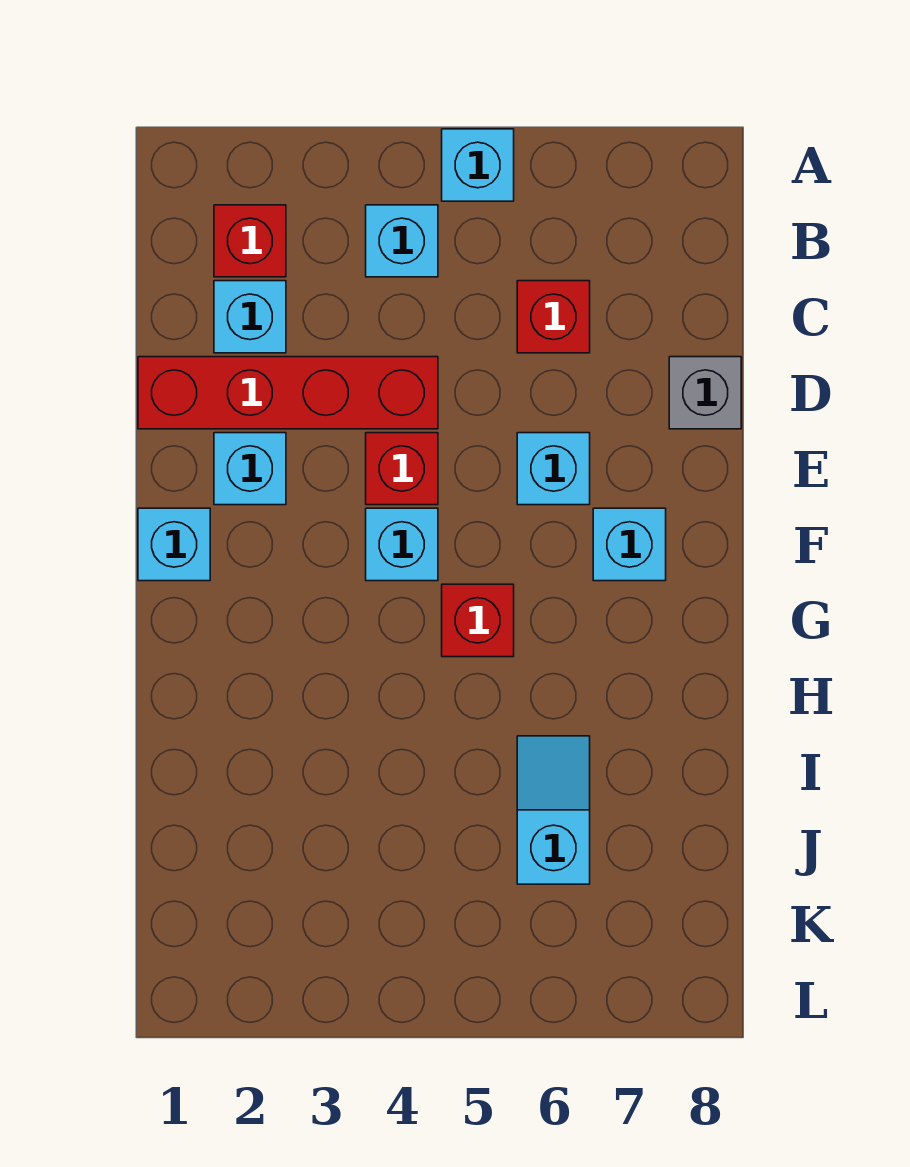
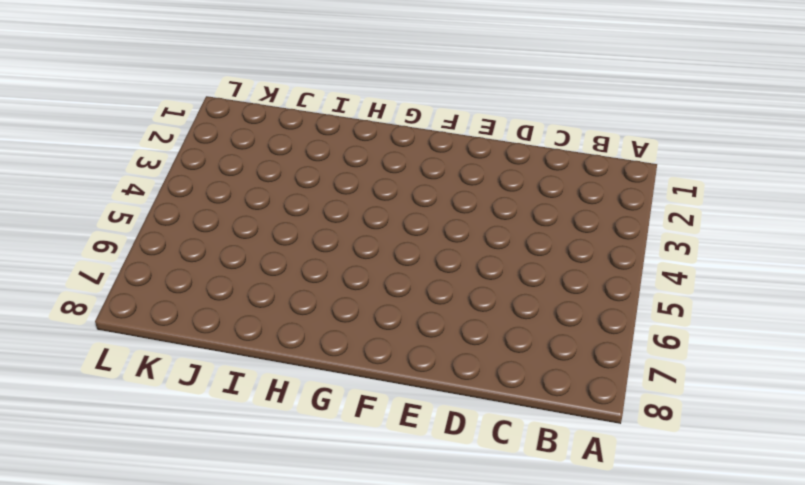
none -> cyan 1x1 brick [442,129,514,201]
none -> red 1x1 brick [214,205,286,277]
none -> cyan 1x1 brick [366,205,438,277]

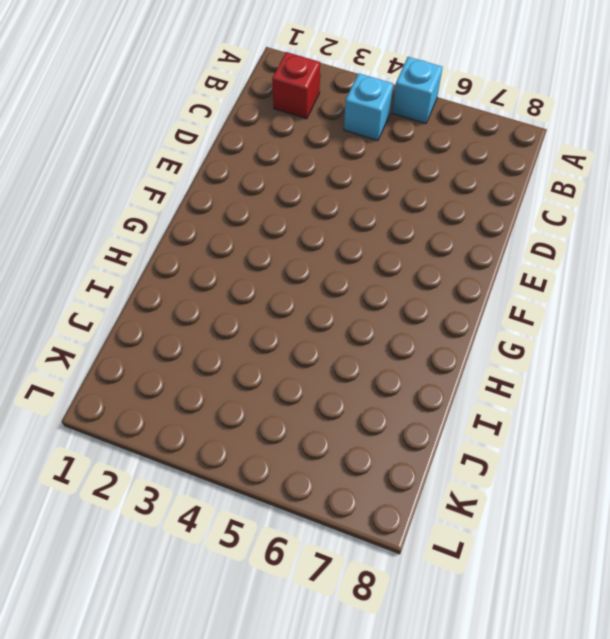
none -> cyan 1x1 brick [214,281,286,353]
none -> red 1x1 brick [517,281,590,353]
none -> red 1x4 brick [138,357,438,429]

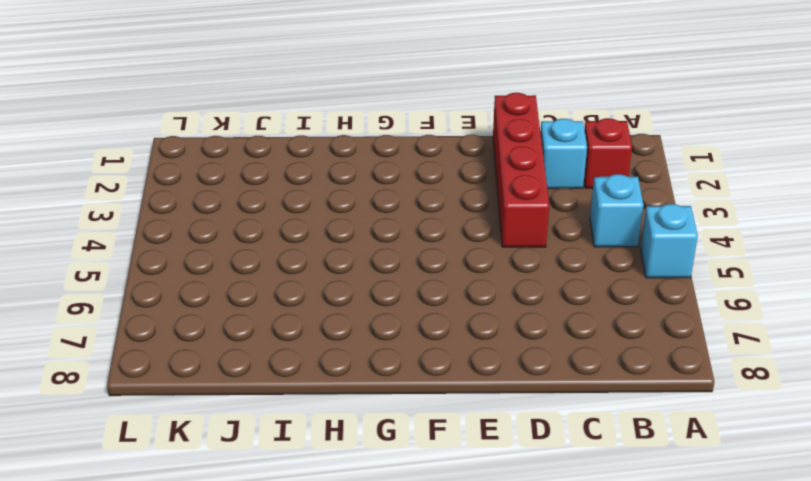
none -> red 1x1 brick [517,281,590,353]
none -> grey 1x1 brick [669,357,741,429]
none -> cyan 1x1 brick [214,433,286,505]

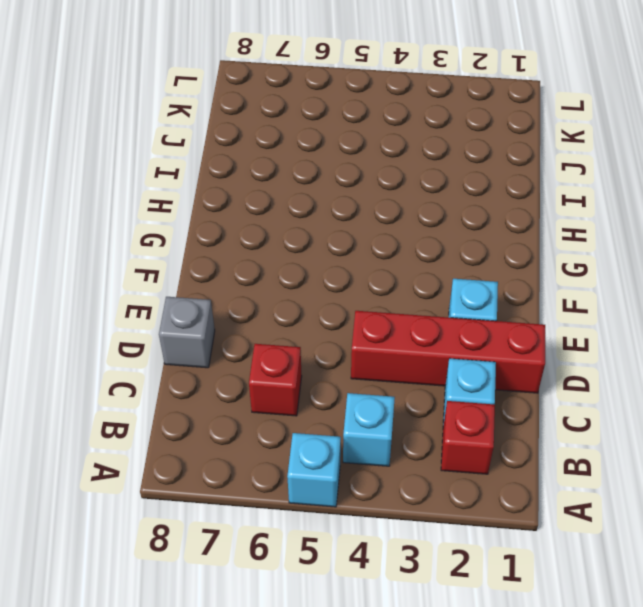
none -> red 1x1 brick [366,433,438,505]
none -> cyan 1x1 brick [517,433,590,505]
none -> cyan 1x1 brick [138,508,210,581]

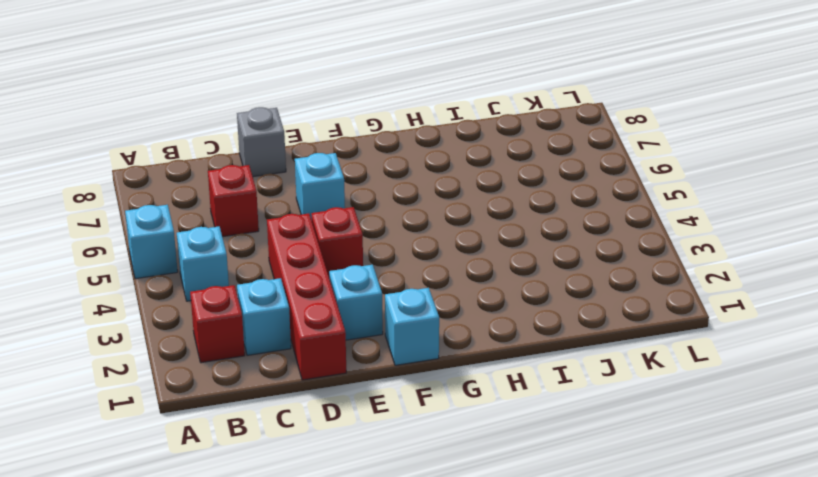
none -> cyan 1x1 brick [366,508,438,581]
none -> cyan 1x1 brick [593,508,666,581]
none -> red 1x1 brick [442,584,514,657]

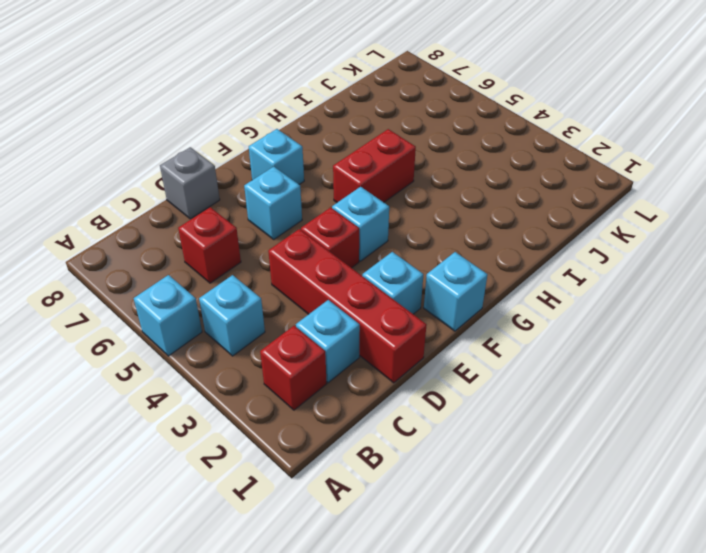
red 1x2 brick [333,129,416,202] -> red 1x1 brick [442,584,514,657]
none -> cyan 1x2 slope [517,736,590,884]

